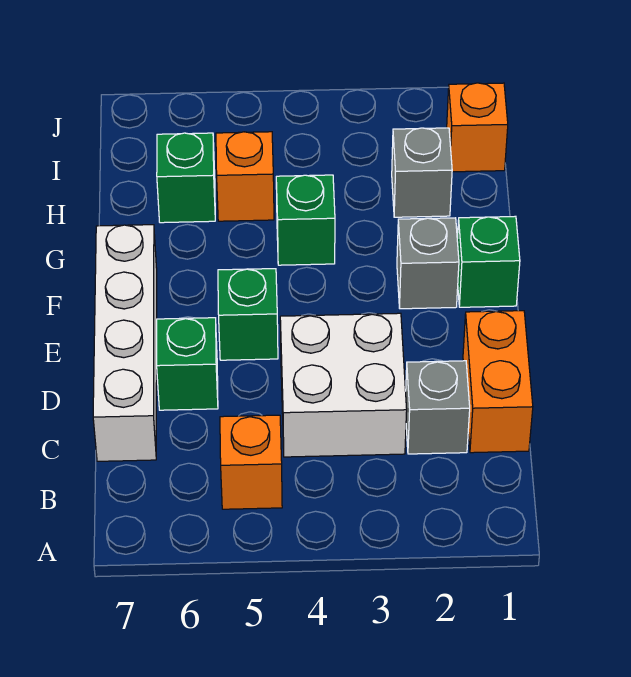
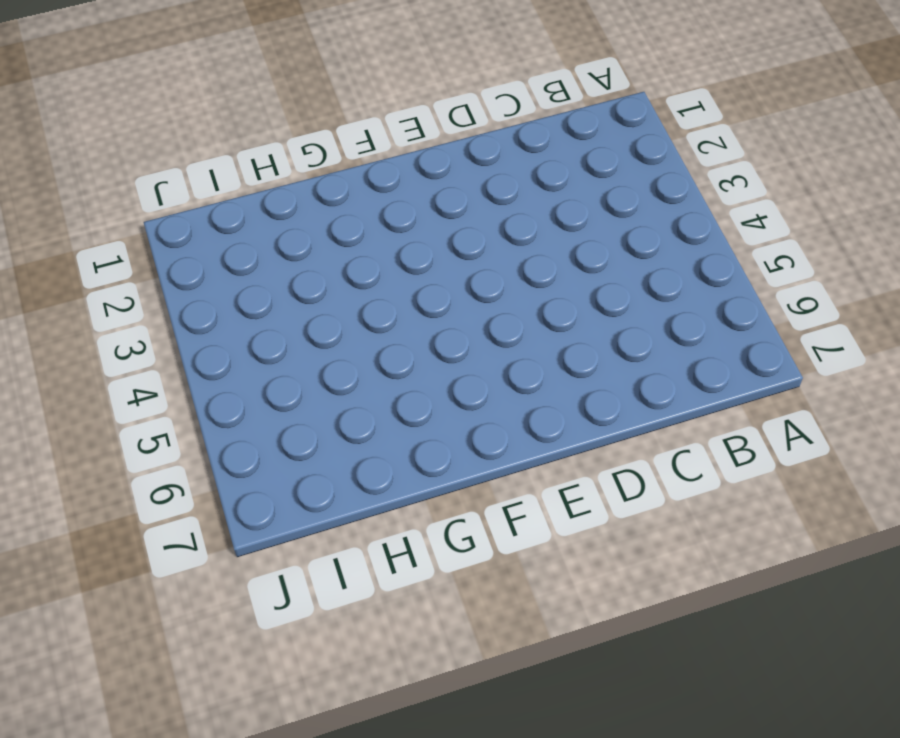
none -> orange 1x1 brick [220,415,282,509]
none -> orange 1x2 brick [463,311,533,453]
none -> grey 1x1 brick [406,361,470,454]

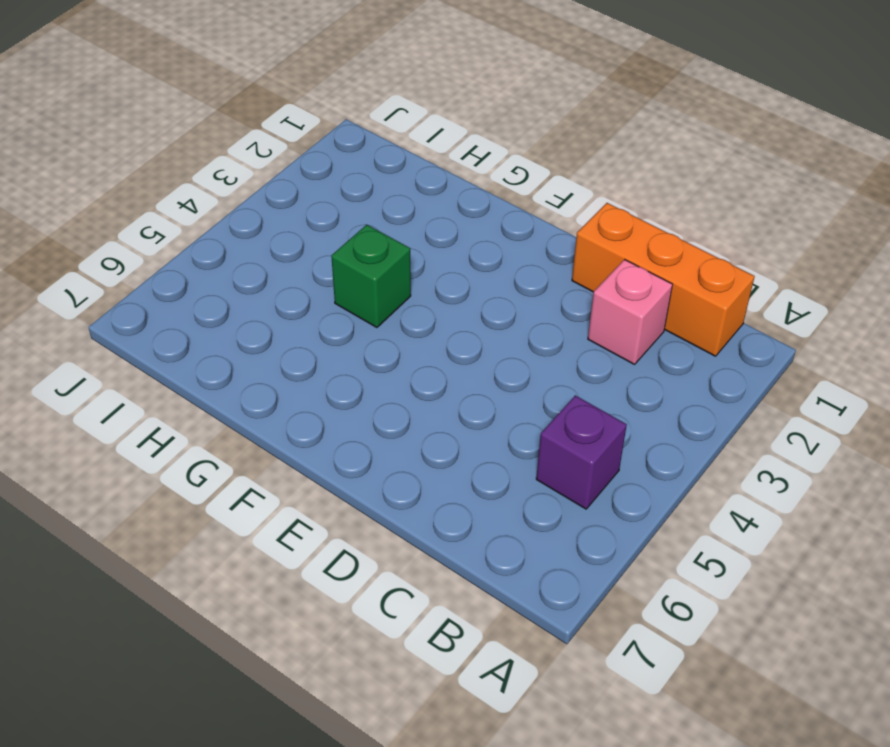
orange 1x3 brick [572,203,755,356] -> orange 1x2 brick [463,311,533,453]
purple 1x1 brick [536,395,627,509] -> orange 1x1 brick [220,415,282,509]
pink 1x1 brick [588,260,673,364] -> grey 1x1 brick [406,361,470,454]
none -> white 2x2 brick [280,313,407,457]
none -> white 1x4 brick [93,225,157,461]
none -> green 1x1 brick [157,318,218,410]

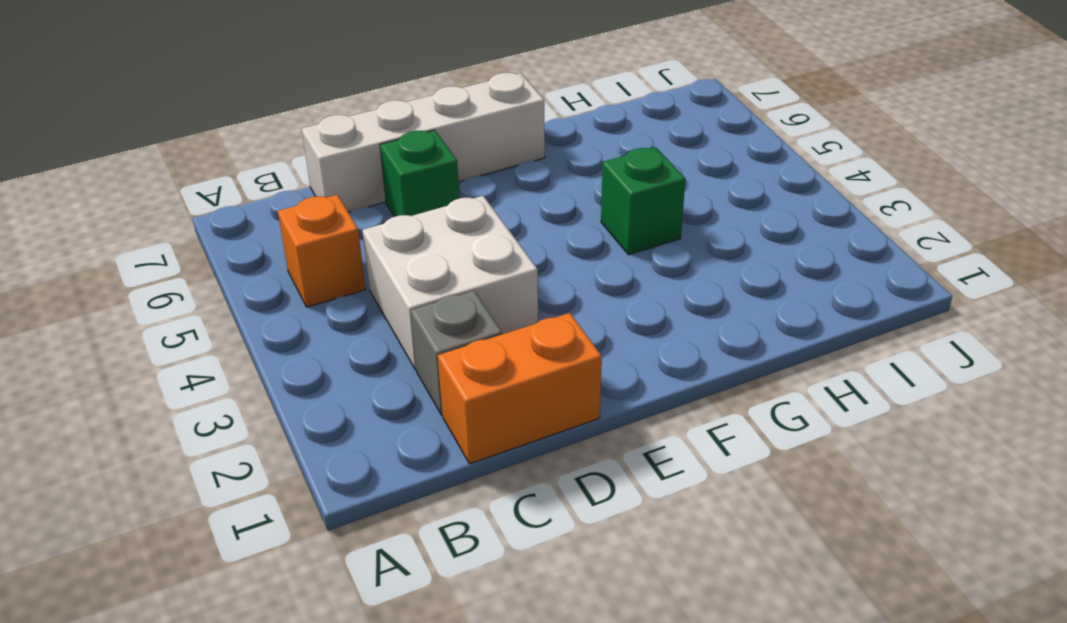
none -> green 1x1 brick [218,269,278,360]
none -> green 1x1 brick [457,216,520,307]
none -> grey 1x1 brick [397,218,459,309]

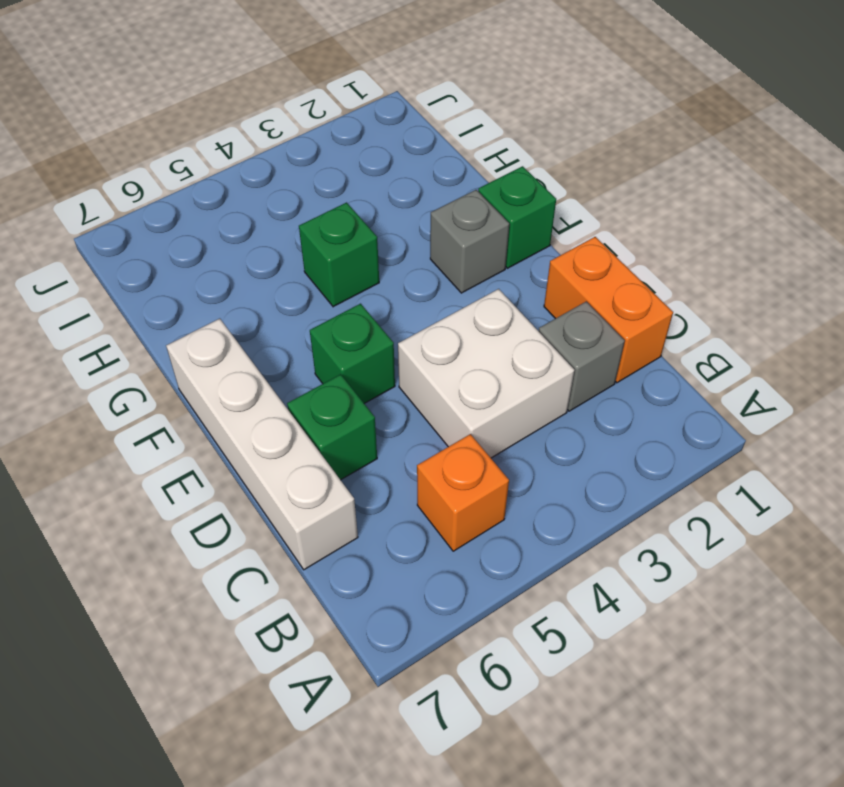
none -> grey 1x1 brick [392,128,452,217]
none -> orange 1x1 brick [216,132,274,221]
none -> green 1x1 brick [157,133,215,223]

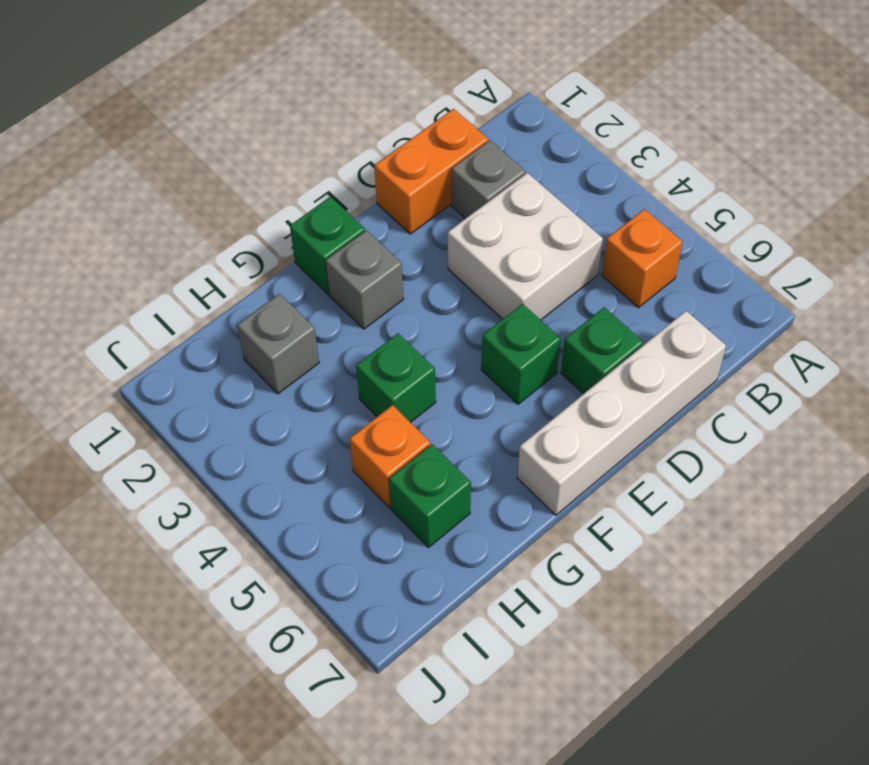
none -> orange 1x1 brick [447,83,508,172]

